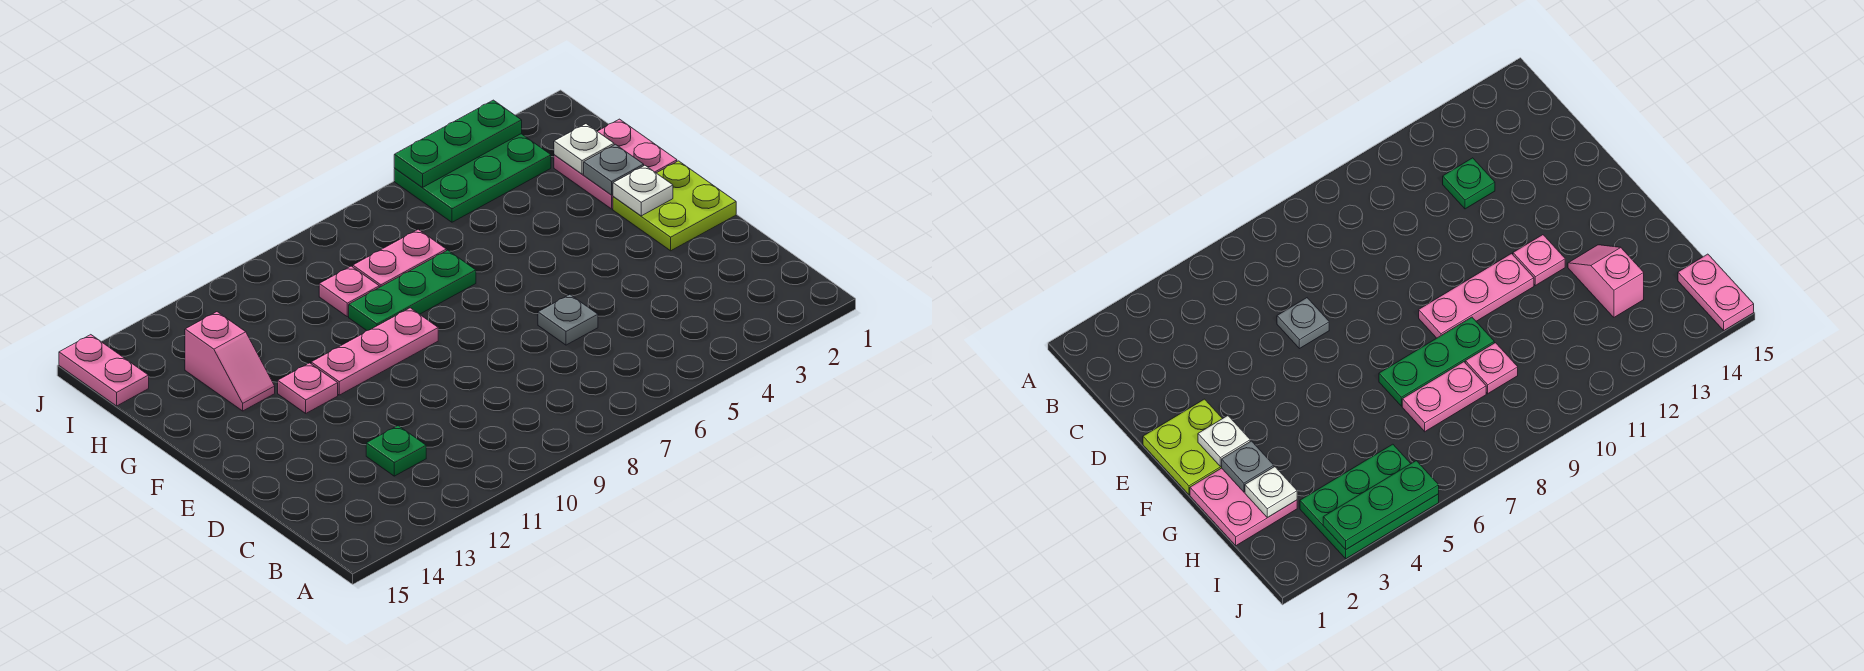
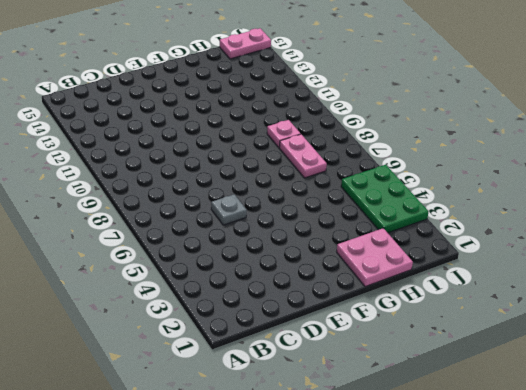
none -> green 1x1 plate [366,426,426,476]
none -> lime 2x2 plate [613,161,736,251]
none -> pink 1x3 plate [311,308,438,395]

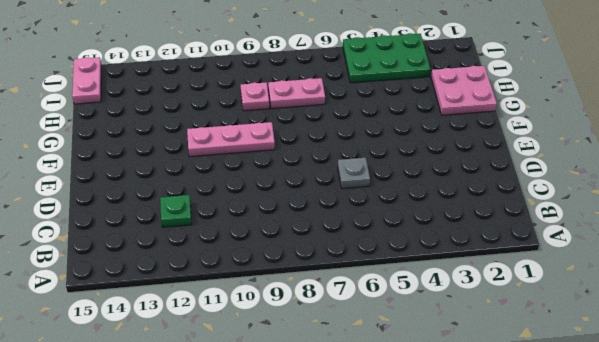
none -> lime 2x2 plate [613,161,736,251]
none -> pink 1x1 plate [278,363,338,413]
none -> green 1x3 plate [349,250,476,331]

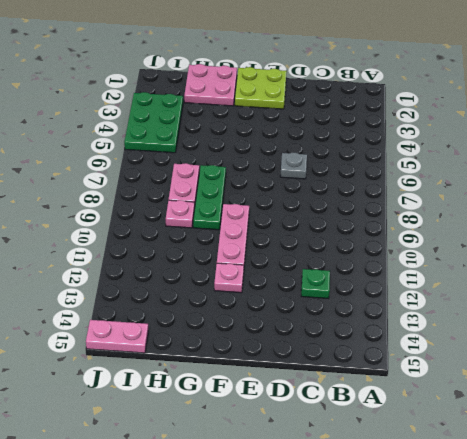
none -> pink 1x2 slope [185,312,275,411]
none -> white 1x1 plate [613,165,673,216]
none -> grey 1x1 plate [584,144,644,195]

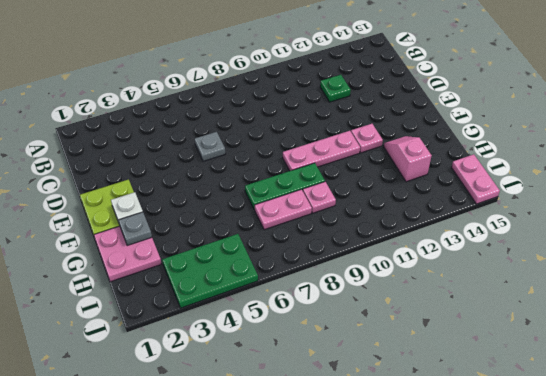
none -> white 1x1 plate [554,124,614,174]
none -> green 1x3 plate [394,100,522,187]

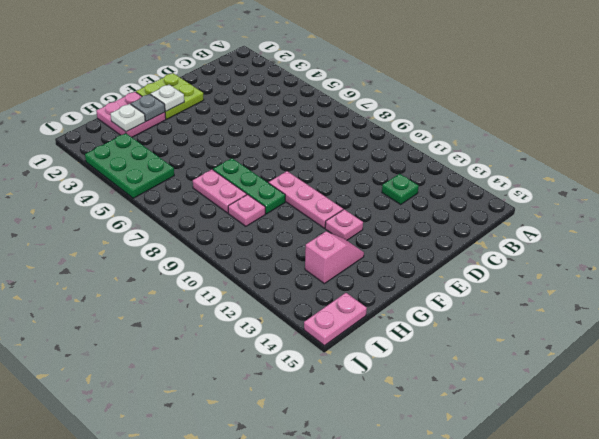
none -> grey 1x1 plate [538,295,598,345]
none -> green 1x3 plate [394,100,522,187]

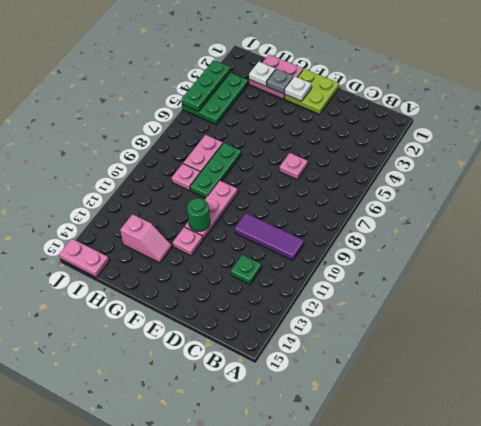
purple 1x3 tile [235,214,304,261] -> none
pink 1x1 plate [280,153,308,180] -> grey 1x1 plate [538,295,598,345]
green 1x1 round brick [187,198,210,231] -> none

